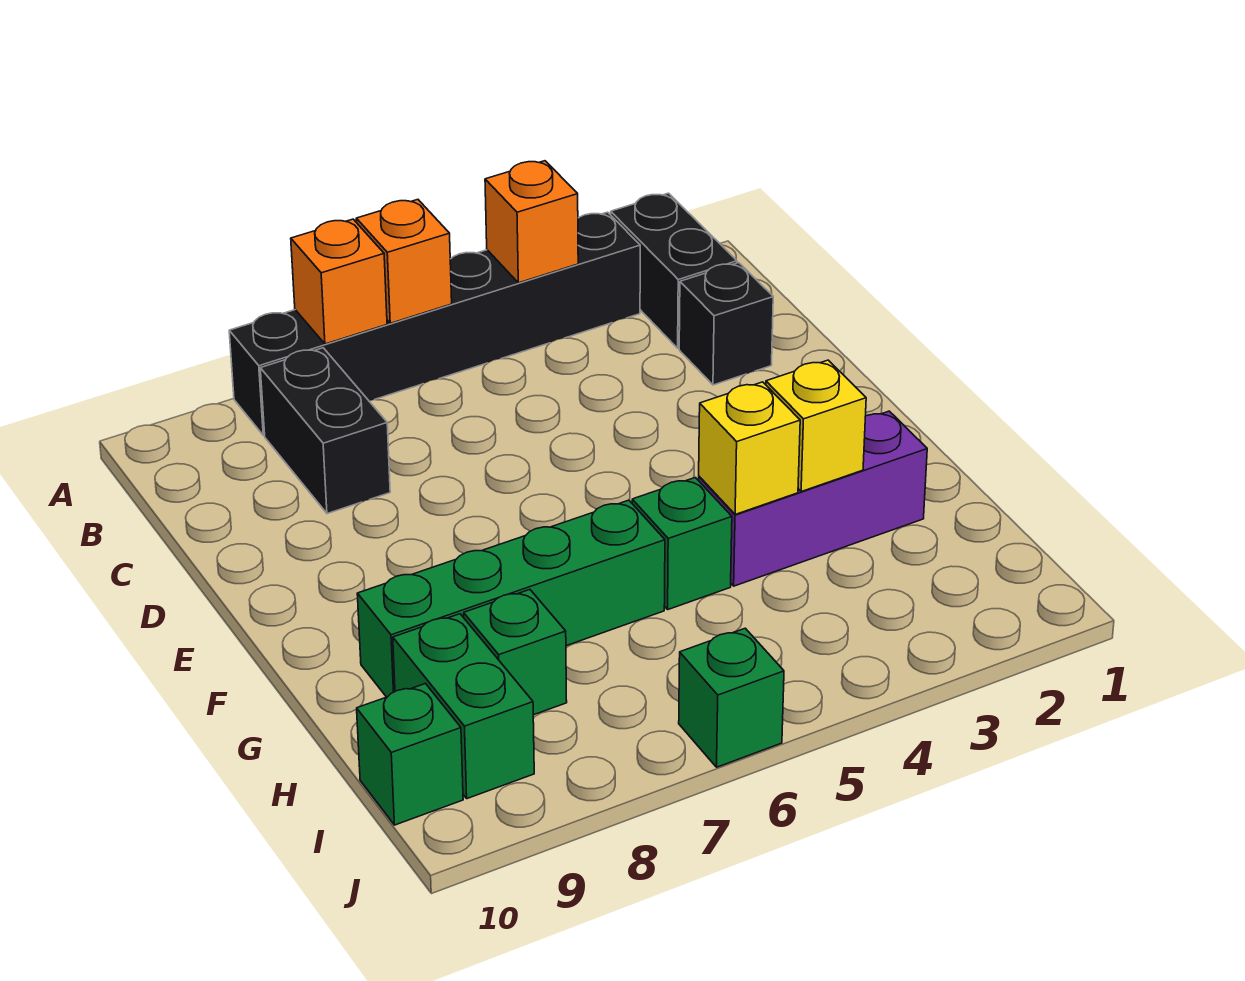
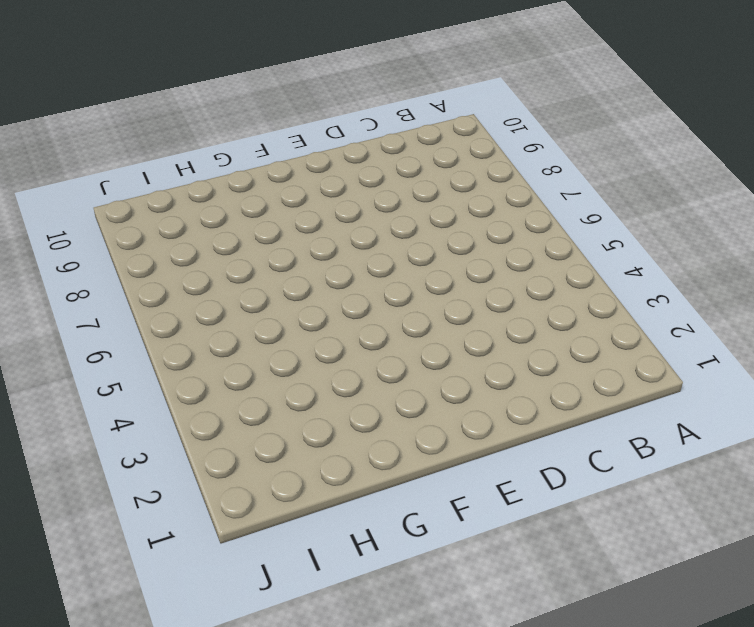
none -> black 1x2 brick [611,193,737,348]
none -> black 1x6 brick [229,212,640,435]
none -> black 1x2 brick [260,348,390,514]

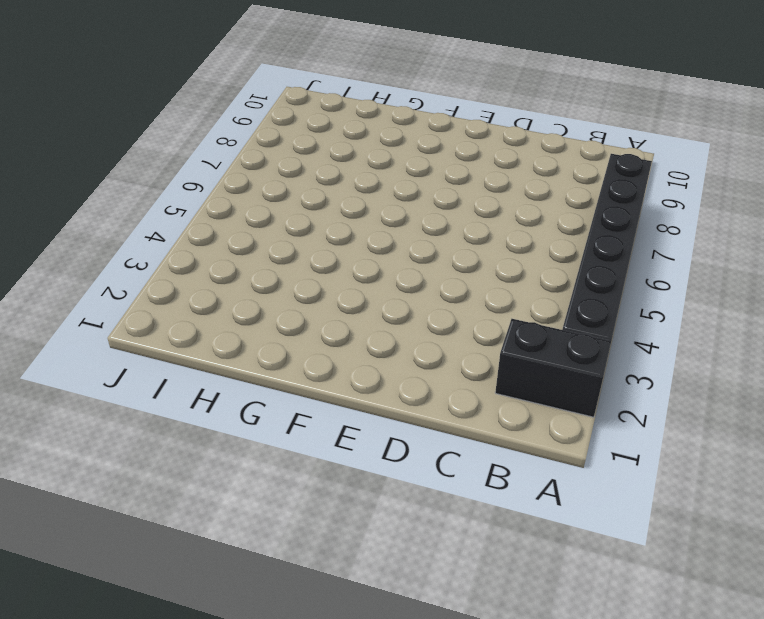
none -> black 1x2 brick [260,348,390,514]
none -> black 1x1 brick [679,263,773,385]
none -> purple 1x3 brick [699,411,927,586]

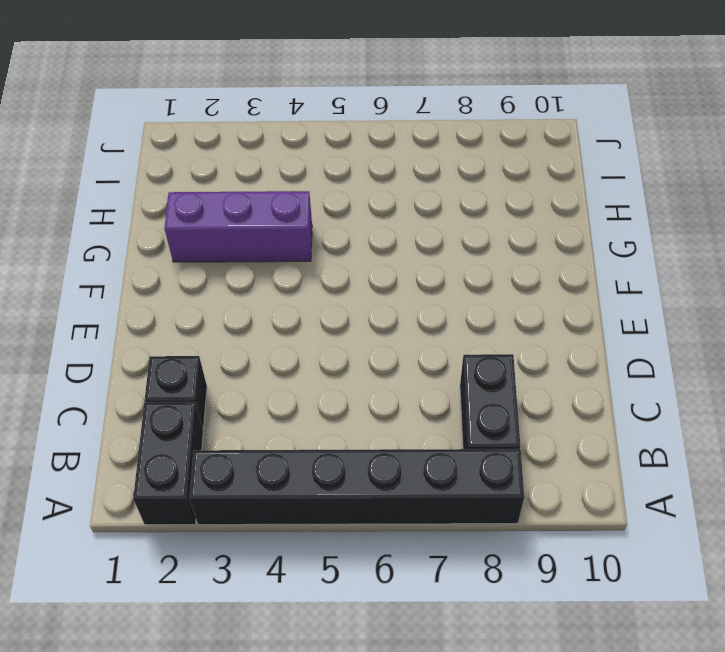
none -> green 1x1 brick [632,478,732,609]
none -> green 1x4 brick [357,500,665,697]
none -> green 1x1 brick [464,590,567,715]

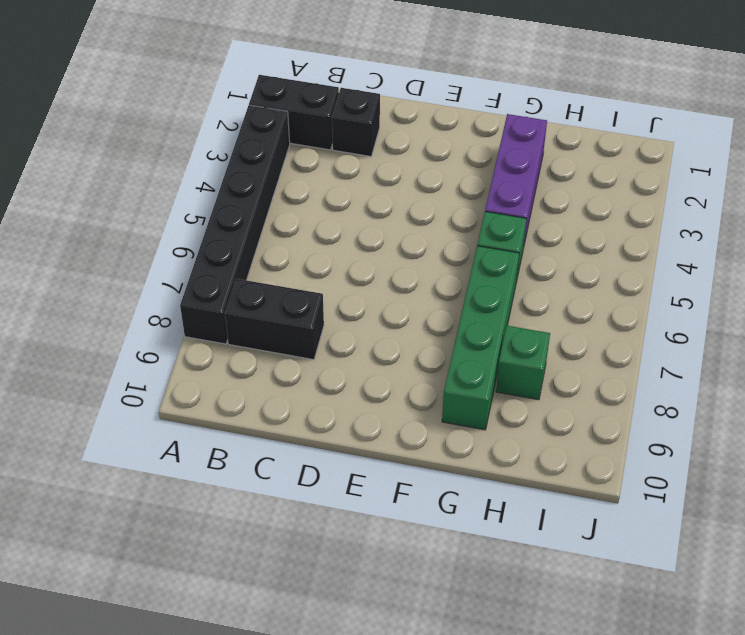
none -> green 1x2 brick [393,614,534,799]
none -> green 1x1 brick [357,684,463,825]
none -> green 1x1 brick [679,628,784,767]

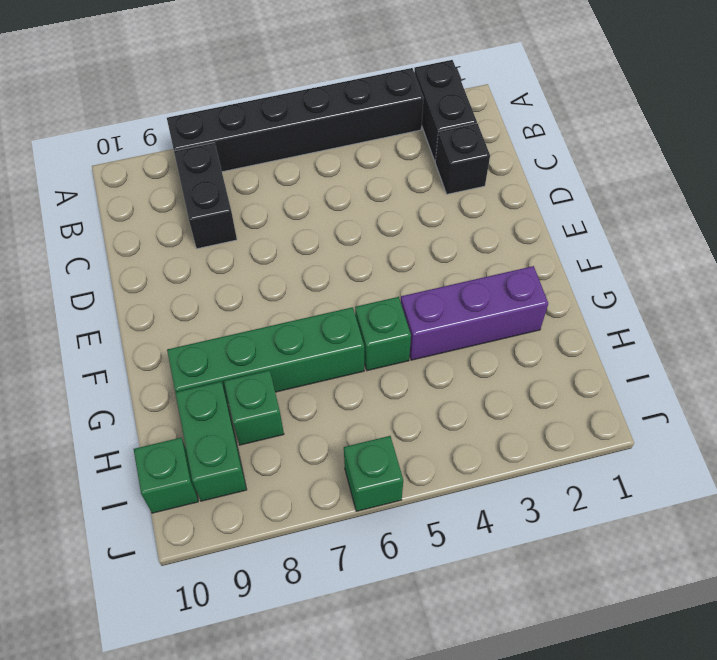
none -> orange 1x1 brick [485,161,578,283]
none -> orange 1x1 brick [356,200,452,323]
none -> orange 1x1 brick [291,219,387,344]

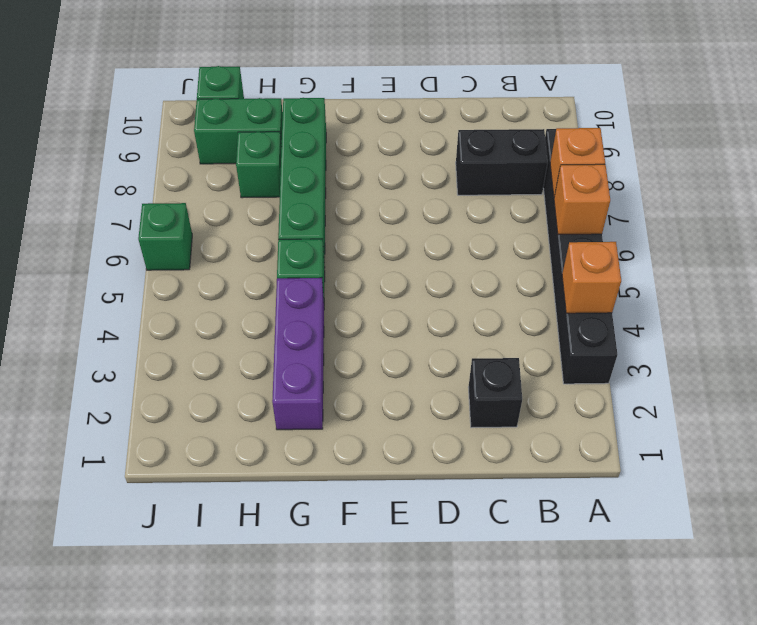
none -> black 1x2 brick [611,193,737,348]
none -> yellow 1x1 brick [766,360,866,492]
none -> yellow 1x1 brick [699,382,800,515]

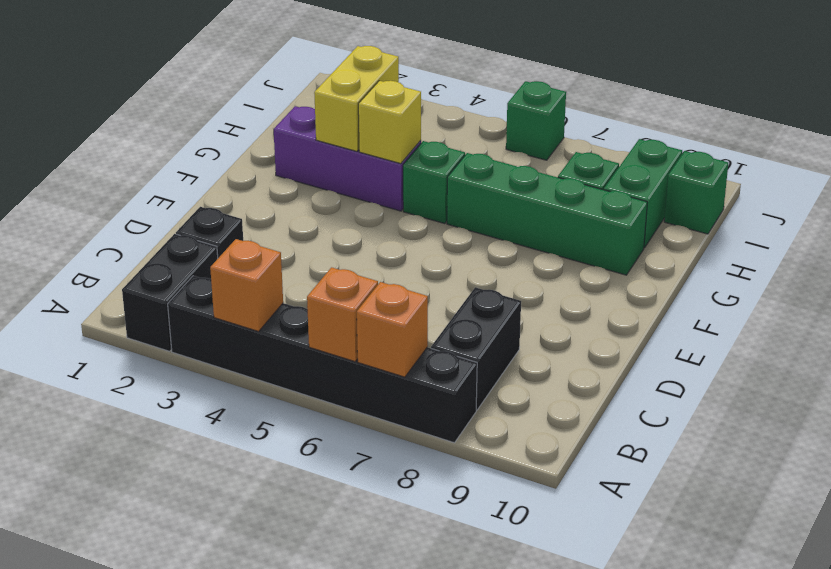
yellow 1x2 brick [314,46,399,151] -> yellow 1x1 brick [766,360,866,492]

